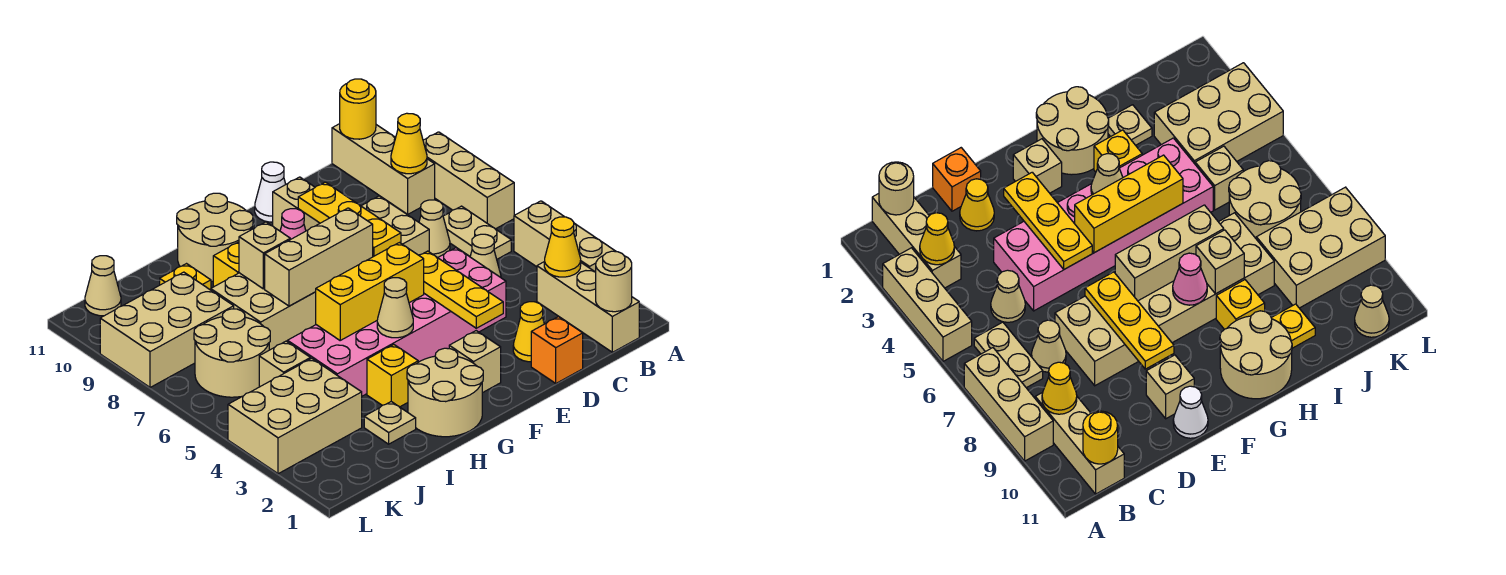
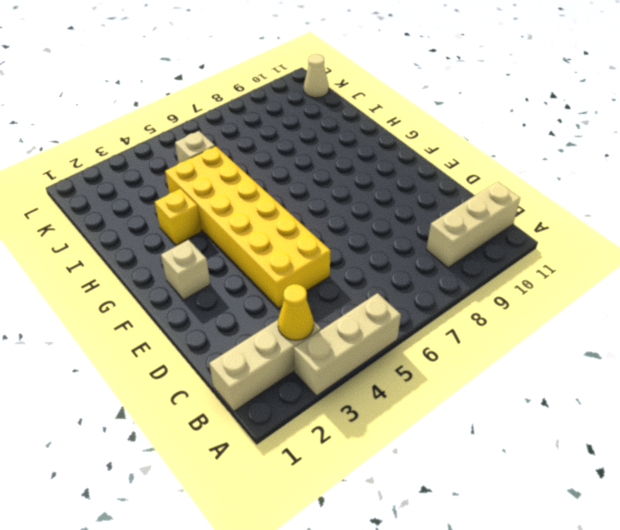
yellow 2x6 brick [165,146,331,308] -> pink 2x6 brick [287,248,506,396]
none -> tan 1x3 brick [423,132,514,229]
none -> tan 1x2 plate [443,206,511,259]
none -> tan 1x1 cone [470,234,501,277]
none -> tan 1x1 cone [419,200,450,258]

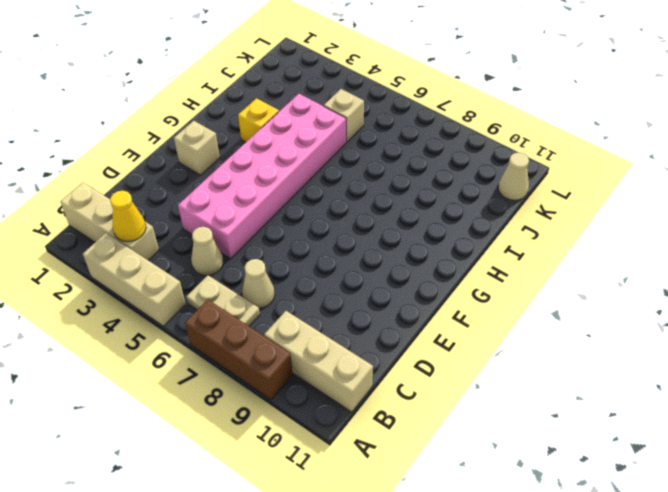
brown 1x3 brick [185,300,293,399] -> tan 1x3 brick [423,132,514,229]
none -> orange 1x1 brick [531,317,583,383]
none -> yellow 1x1 cone [513,302,544,362]
none -> tan 2x6 brick [211,196,429,350]
none -> tan 1x1 brick [273,177,320,231]

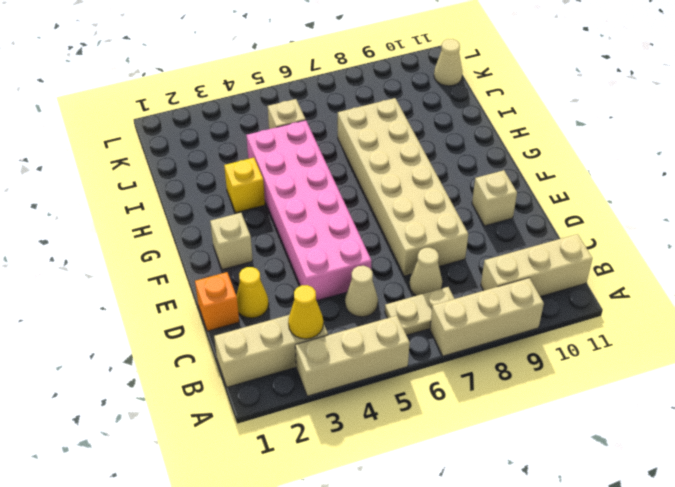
none -> white 1x1 cone [255,162,286,222]
none -> tan 2x2 round brick [407,348,483,437]
none -> tan 2x2 round brick [177,193,253,281]
none -> yellow 1x1 brick [213,242,239,287]

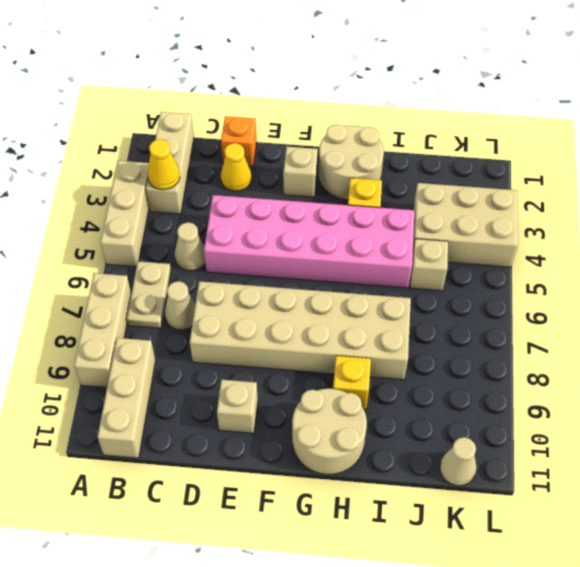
none -> white 1x1 cone [255,162,286,222]
none -> tan 1x1 plate [364,402,416,444]
none -> yellow 1x1 plate [160,264,211,290]
none -> tan 2x2 round brick [194,309,270,397]

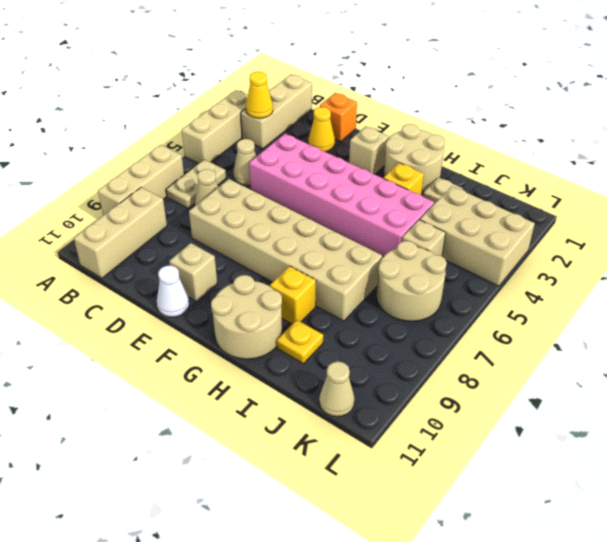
none -> tan 2x3 brick [100,272,234,388]
none -> tan 1x1 round brick [596,251,632,312]
none -> yellow 1x1 cone [391,113,427,174]
none -> yellow 1x1 round brick [340,79,376,139]

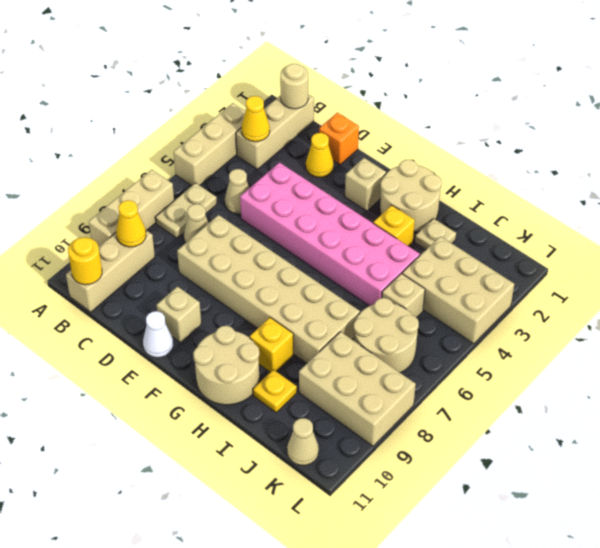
none -> yellow 1x3 plate [419,251,503,328]
none -> yellow 1x3 plate [298,182,401,257]
none -> yellow 1x3 brick [316,243,424,340]
none -> tan 1x3 brick [265,208,373,306]

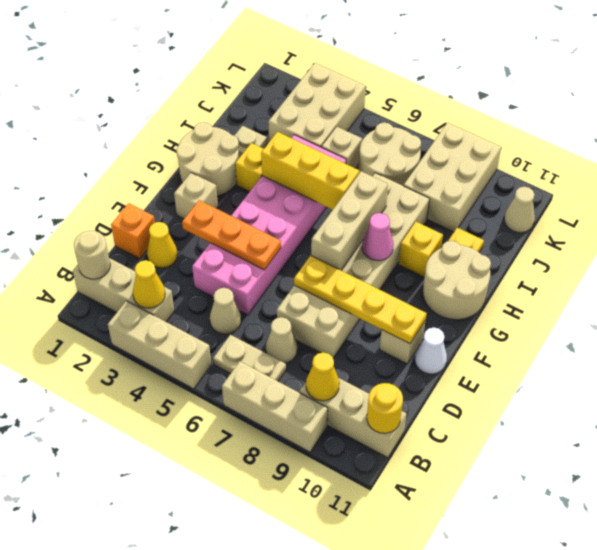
orange 1x3 plate [182,200,281,270] -> yellow 1x3 plate [419,251,503,328]
yellow 1x4 plate [294,255,426,344] -> yellow 1x3 plate [298,182,401,257]
yellow 1x3 brick [261,132,360,210] -> yellow 1x3 brick turned to [316,243,424,340]
none -> tan 1x1 cone [377,278,413,338]
none -> tan 1x1 brick [239,222,290,289]

